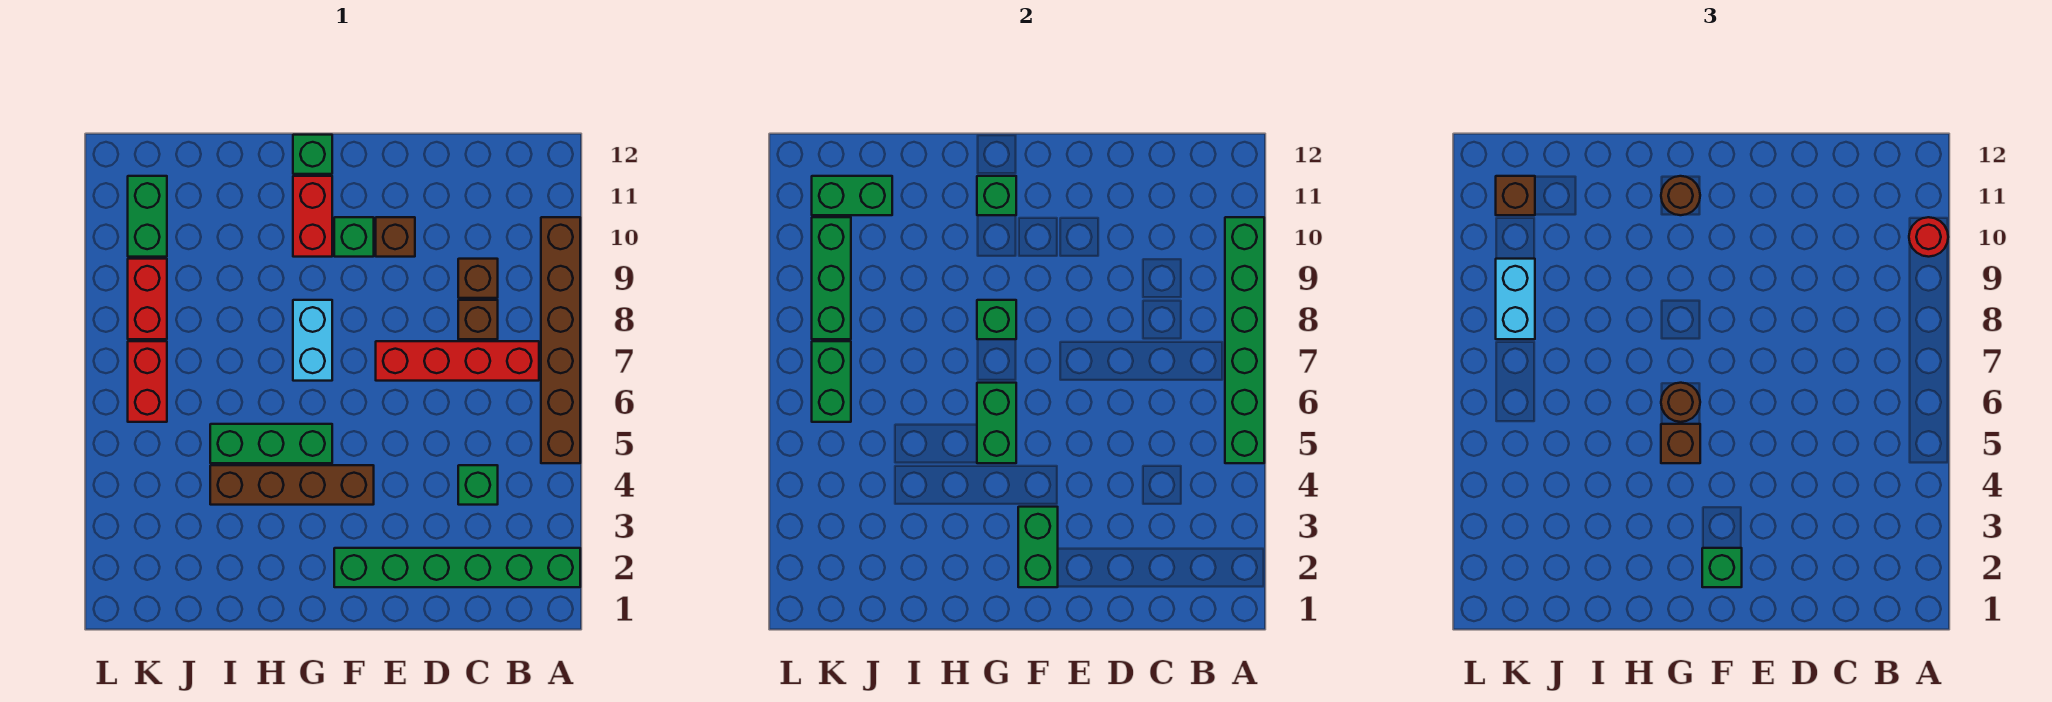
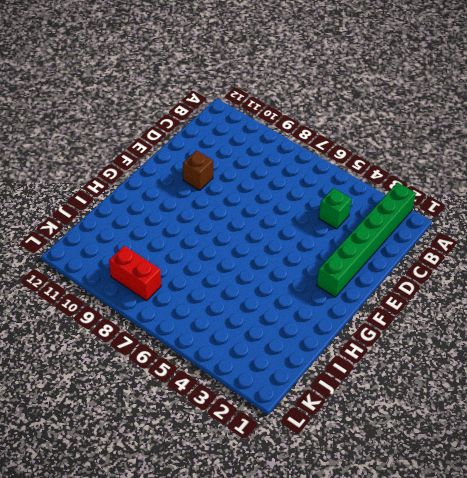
none -> brown 1x6 brick [541,217,580,463]
none -> red 1x4 brick [376,341,539,381]
none -> brown 1x1 brick [458,300,498,339]
none -> brown 1x1 brick [458,259,498,298]

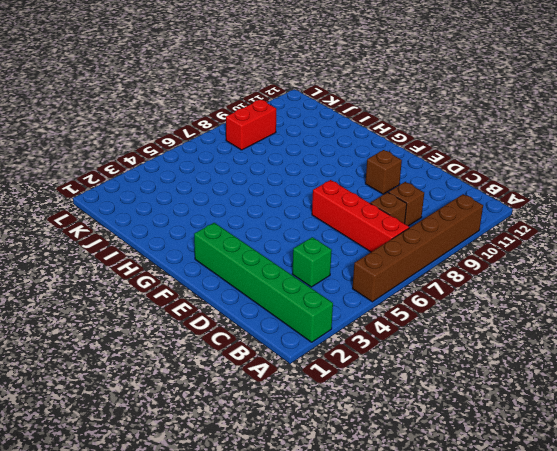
none -> brown 1x4 brick [210,465,374,505]
none -> green 1x1 brick [334,217,374,257]
none -> green 1x3 brick [210,424,332,463]
none -> cyan 1x2 brick [293,300,332,381]

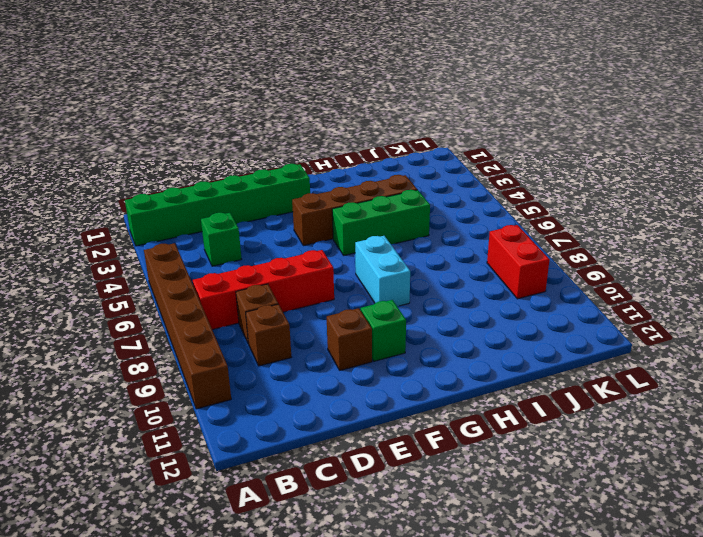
none -> red 1x2 brick [293,176,332,257]
none -> green 1x1 brick [293,135,332,174]
none -> red 1x2 brick [128,341,167,422]
none -> green 1x2 brick [128,176,167,257]

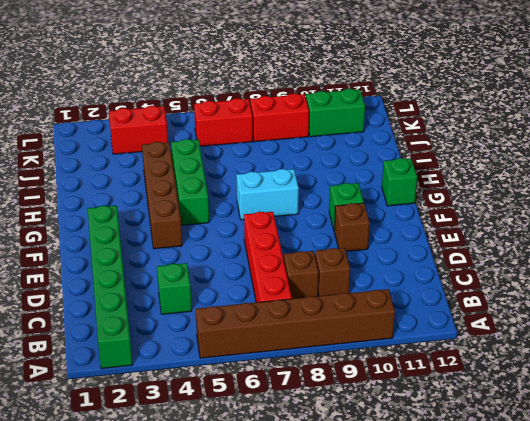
red 1x2 brick [109,106,168,154] -> red 1x2 brick moved to [293,176,332,257]
none -> green 1x6 brick [1225,217,1264,463]
none -> green 1x2 brick [1018,507,1058,587]
none -> green 1x2 brick [977,383,1016,463]
none -> green 1x1 brick [977,300,1016,339]

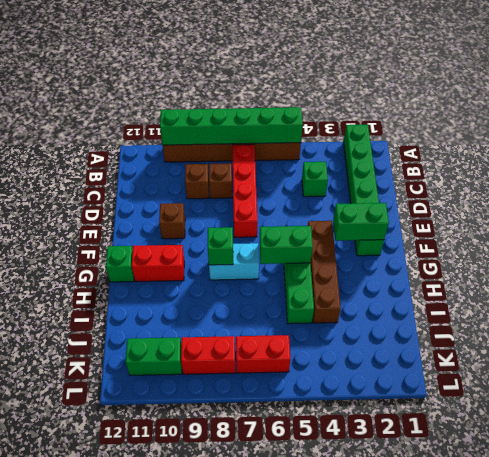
none -> green 1x1 brick [334,217,374,257]
none -> green 1x1 brick [977,176,1016,215]
none -> green 1x2 brick [812,176,892,215]
none -> green 1x2 brick [812,341,851,422]

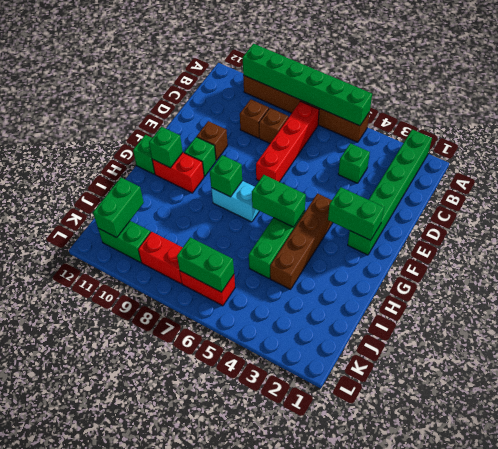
none -> green 1x3 brick [812,217,851,339]
none -> red 1x1 round brick [1909,217,1948,257]
none -> green 1x1 brick [1702,548,1742,587]
none -> brown 1x1 brick [1661,424,1700,463]

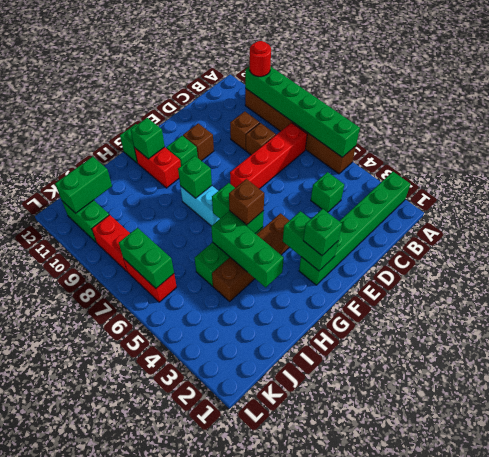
green 1x3 brick [211,212,284,287] -> green 1x3 brick moved to [812,217,851,339]
none -> brown 1x1 round brick [1661,383,1700,422]
none -> brown 1x1 round brick [1661,176,1700,215]
none -> cyan 1x2 brick [1496,259,1535,339]
none -> brown 1x1 brick [1496,176,1535,215]

